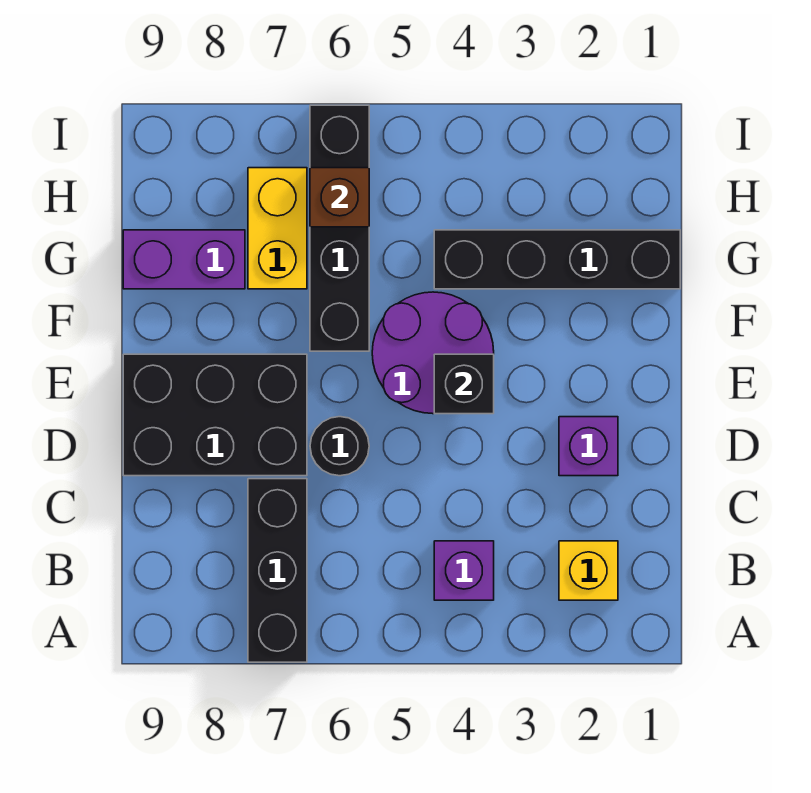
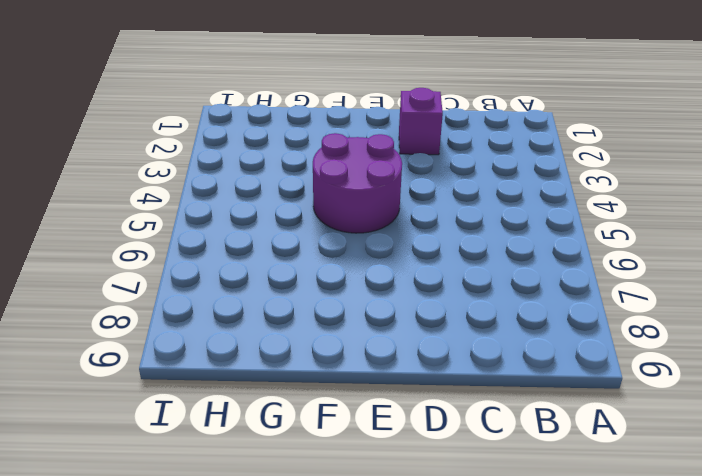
none -> black 1x3 brick [248,479,307,662]
none -> yellow 1x1 brick [559,541,618,600]
none -> purple 1x1 brick [434,541,494,600]

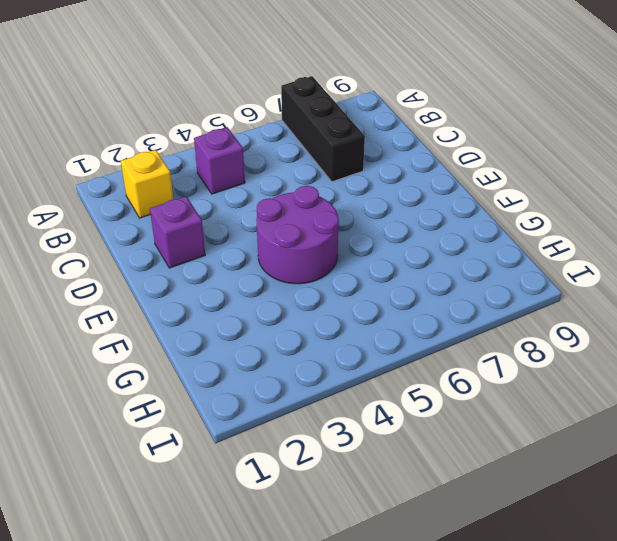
none -> black 1x1 round brick [310,417,369,476]
none -> black 2x3 brick [123,354,307,476]
none -> black 1x4 brick [310,105,369,351]

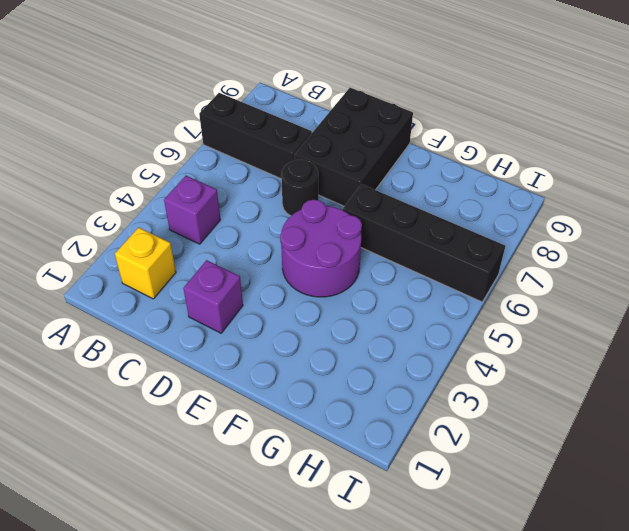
none -> black 1x4 brick [434,230,680,289]
none -> yellow 1x2 brick [248,168,307,289]
none -> purple 1x2 brick [123,230,245,289]

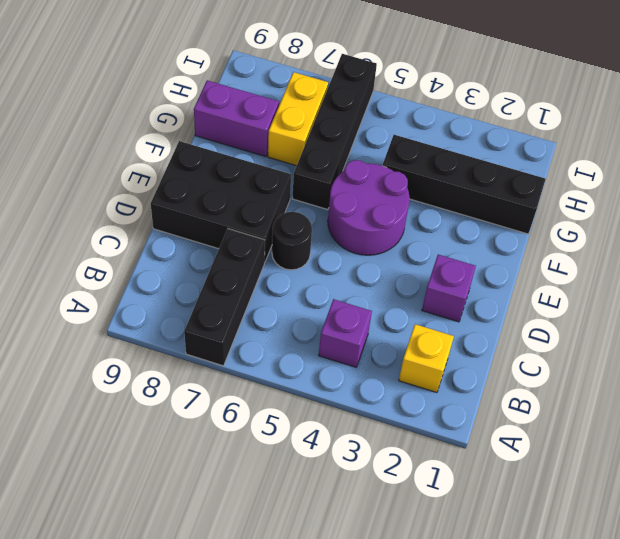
none -> black 1x1 brick [434,354,494,414]
none -> brown 1x1 brick [310,168,369,227]

